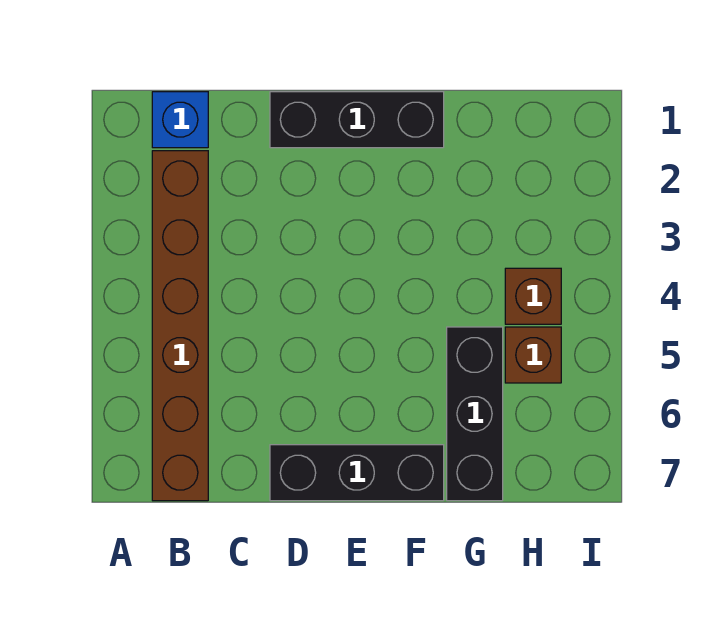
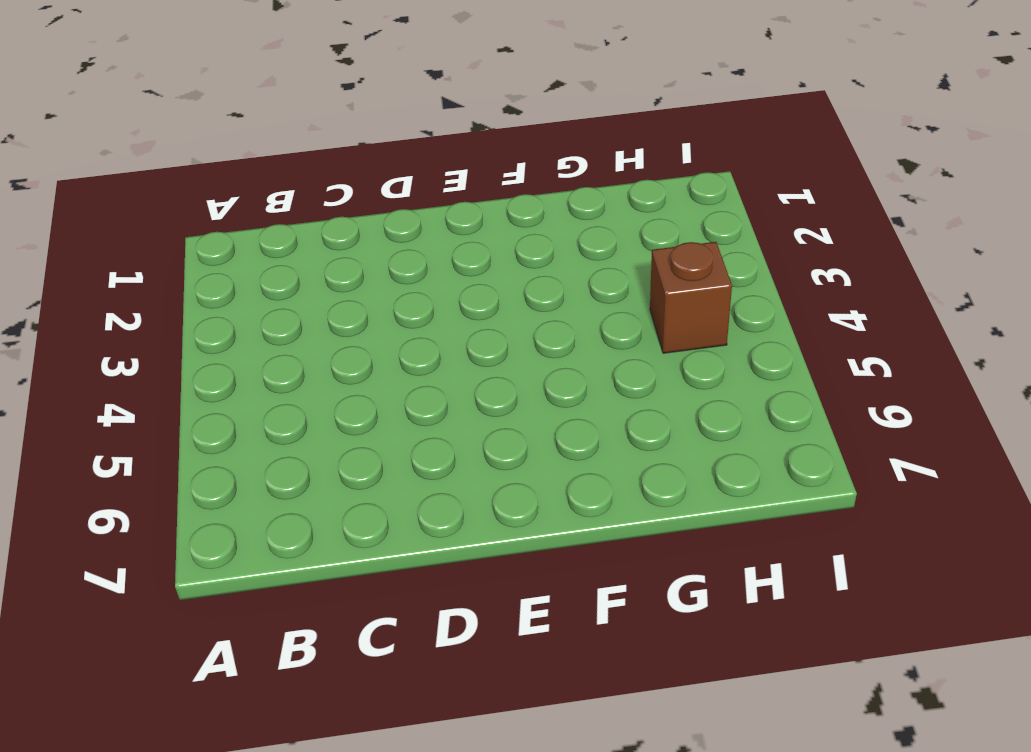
none -> blue 1x1 brick [152,92,208,148]
none -> brown 1x6 brick [152,151,208,501]

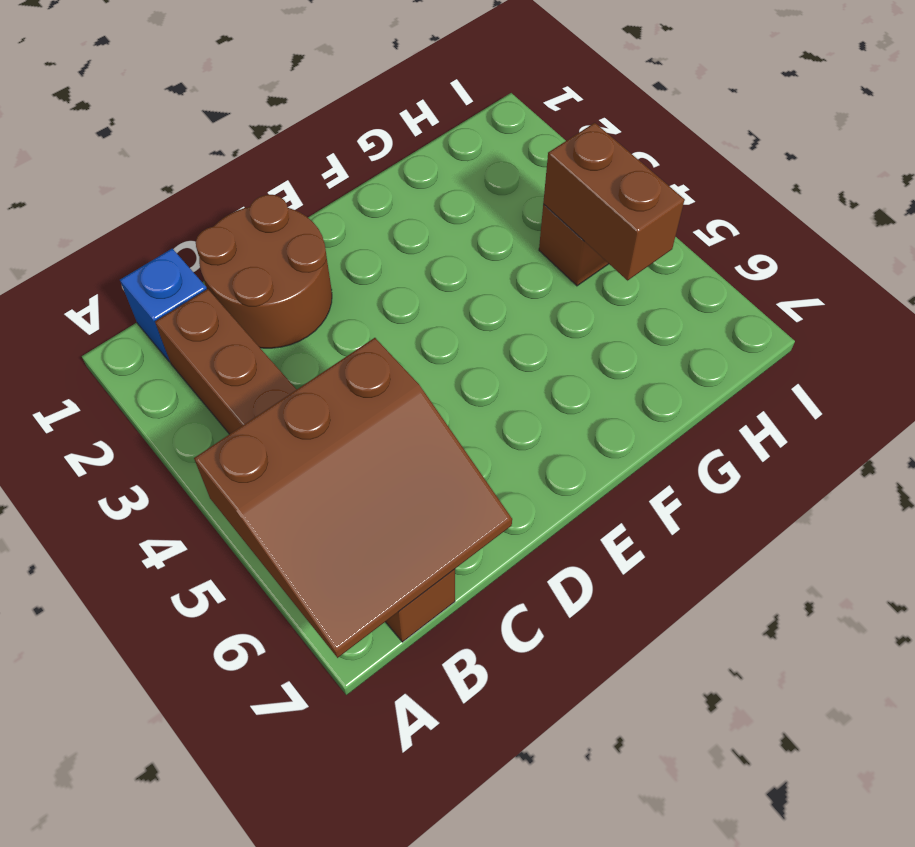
brown 3x3 slope [194,338,512,658] -> none
brown 2x2 round brick [196,195,332,348] -> black 1x3 brick [270,92,444,148]
brown 1x2 brick [543,123,684,280] -> none
none -> black 1x3 brick [270,445,444,501]
none -> black 1x3 brick [447,327,503,501]

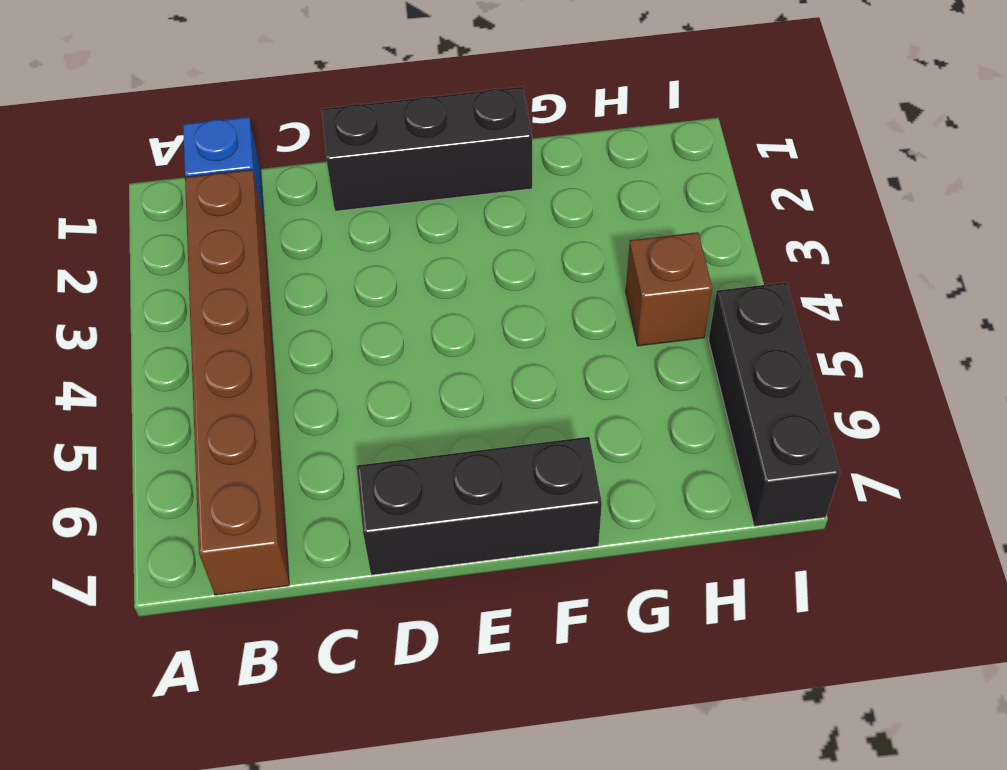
black 1x3 brick [709,282,840,526] -> black 1x3 brick moved to [447,327,503,501]
none -> brown 1x1 brick [505,327,561,383]

